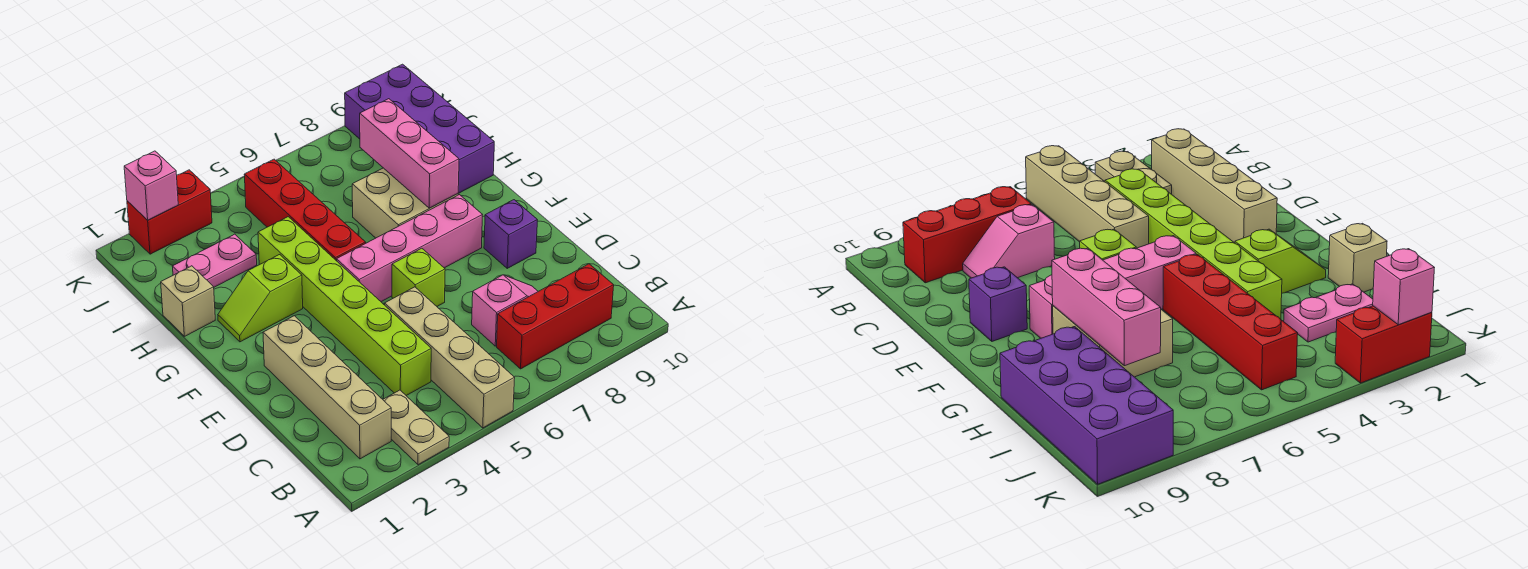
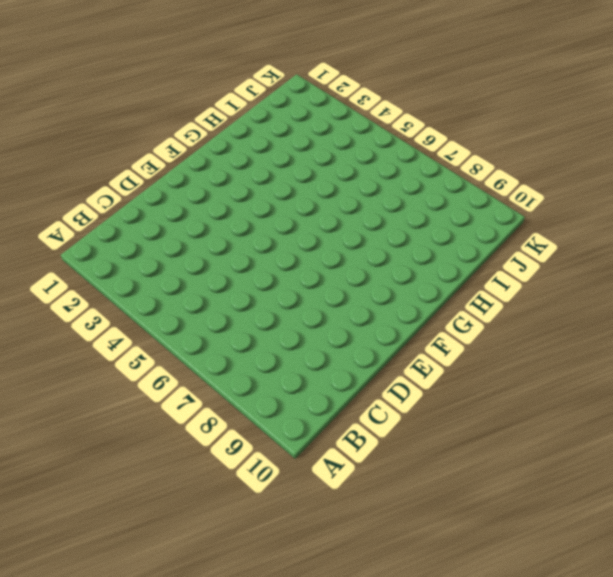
none -> tan 1x2 plate [383,390,449,465]
none -> tan 1x4 brick [385,287,515,428]
none -> tan 1x4 brick [263,316,391,459]

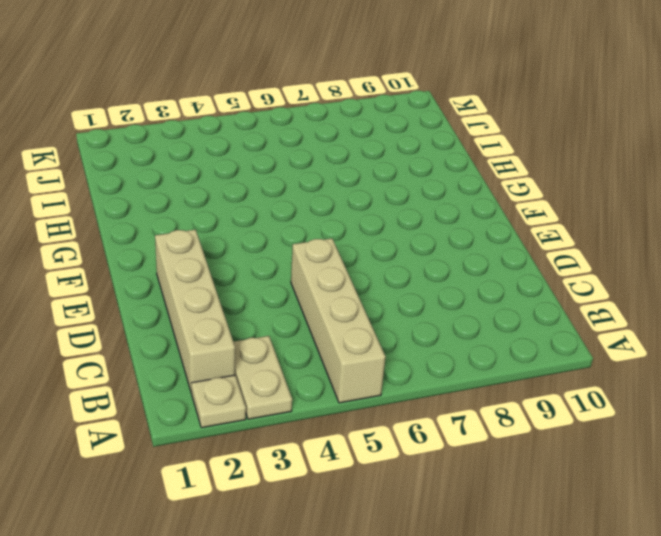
tan 1x1 plate [192,375,246,428] -> none
none -> red 1x3 brick [497,264,614,369]
none -> lime 1x6 brick [258,217,431,396]
none -> pink 1x2 slope [472,275,538,346]

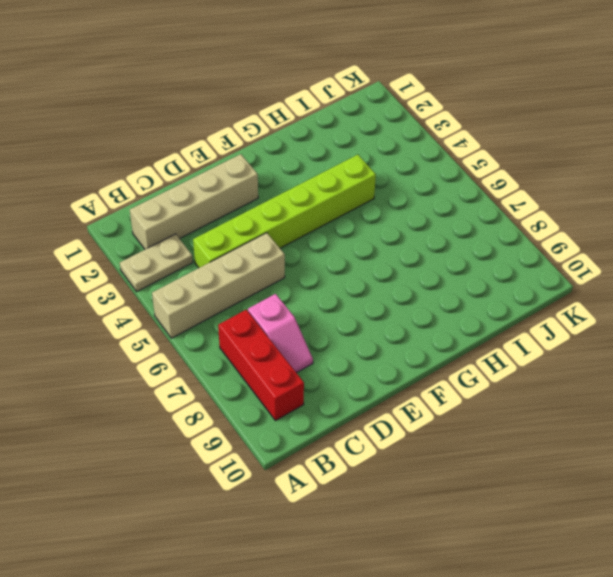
none -> lime 1x1 brick [392,248,445,306]
none -> purple 1x1 brick [484,200,537,268]
none -> pink 1x4 brick [337,195,482,302]

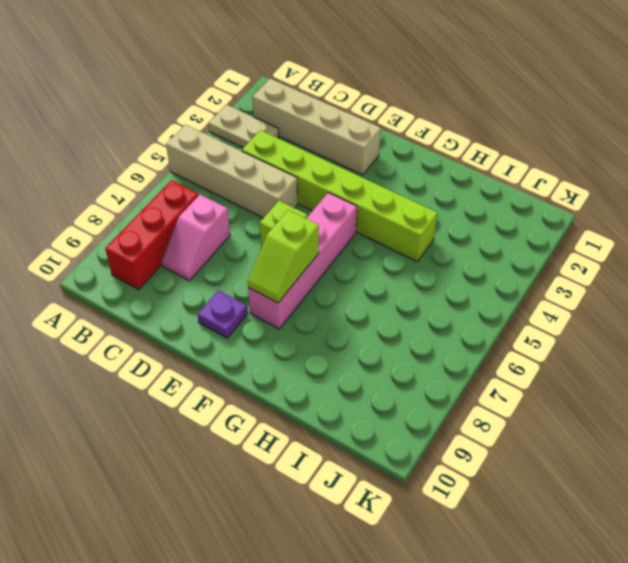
purple 1x1 plate [198,290,248,338] -> purple 1x1 brick [484,200,537,268]
lime 1x2 slope [248,210,319,303] -> lime 1x2 slope turned to [218,255,303,342]
none -> red 1x4 brick [244,159,366,261]
none -> tan 2x2 brick [352,168,458,238]
none -> tan 1x1 brick [161,266,215,336]

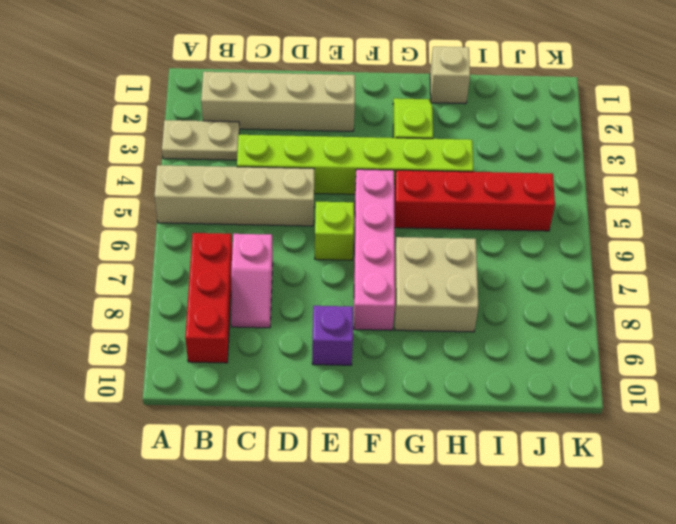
none -> purple 2x4 brick [345,64,494,193]
none -> pink 1x2 plate [172,234,257,287]
none -> red 1x2 brick [127,170,212,254]

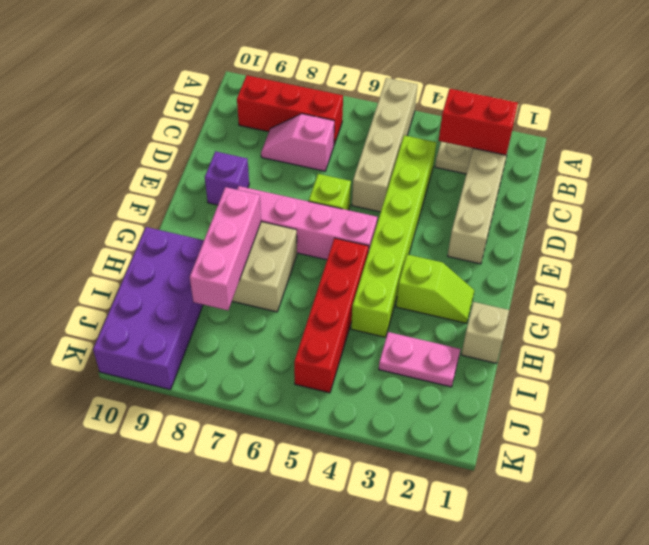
red 1x2 brick [439,89,518,155] -> red 1x2 brick moved to [127,170,212,254]
none -> pink 1x1 brick [124,151,178,220]

